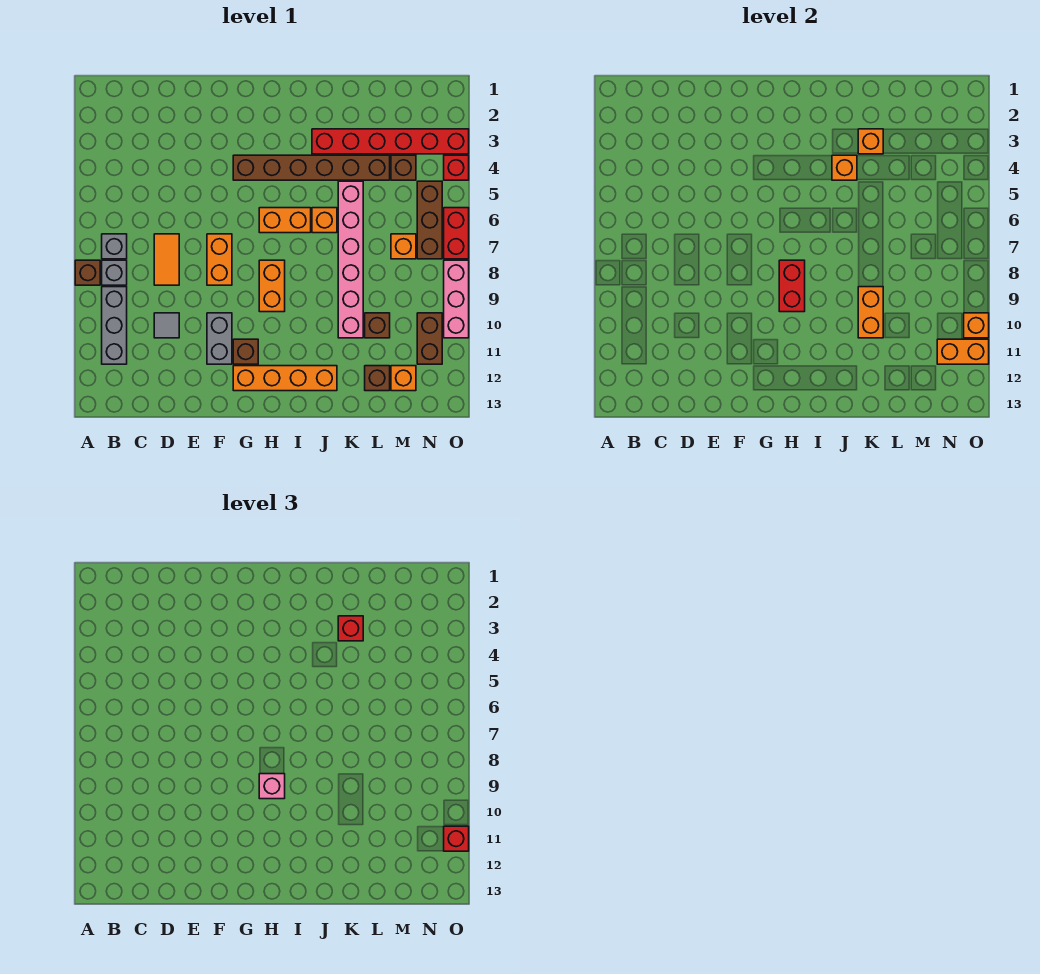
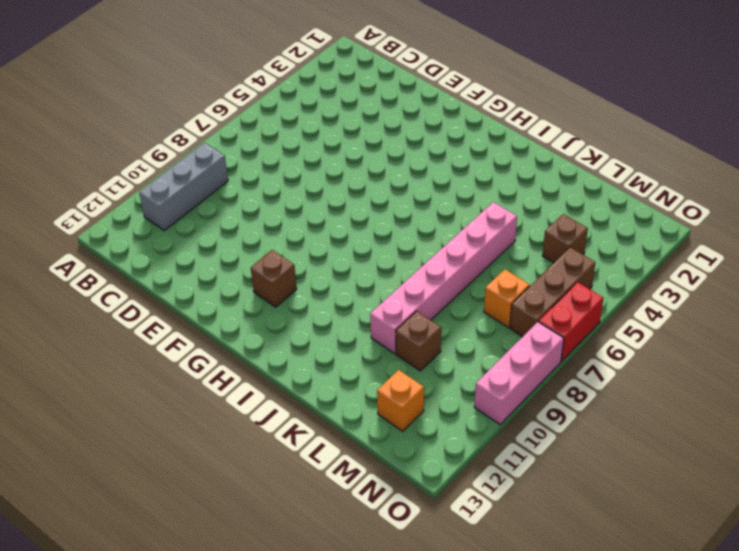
none -> brown 1x1 brick [75,260,100,285]
none -> grey 1x1 brick [102,234,127,259]
none -> grey 1x1 brick [102,260,127,285]
none -> orange 1x2 tile [154,234,179,285]

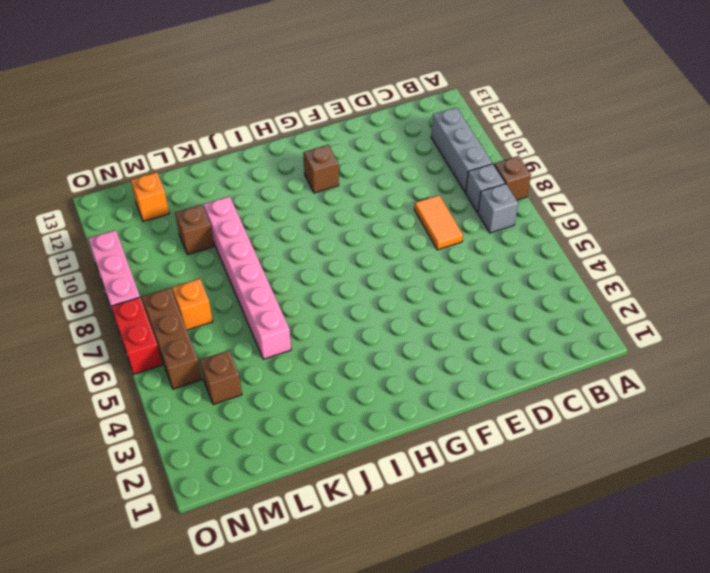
none -> grey 1x1 tile [154,313,179,338]
none -> orange 1x2 brick [207,234,232,285]
none -> grey 1x2 brick [207,313,232,364]
none -> brown 1x6 brick [233,155,390,180]

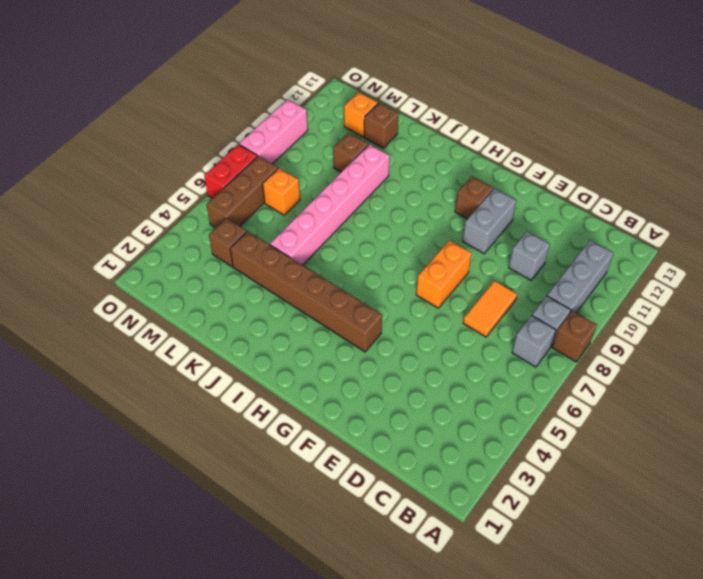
grey 1x1 brick [509,231,550,280] -> grey 1x1 tile [154,313,179,338]
none -> orange 1x4 brick [233,366,337,391]
none -> orange 1x2 brick [259,208,311,233]
none -> orange 1x2 brick [259,260,285,312]
none -> red 1x6 brick [312,129,469,154]

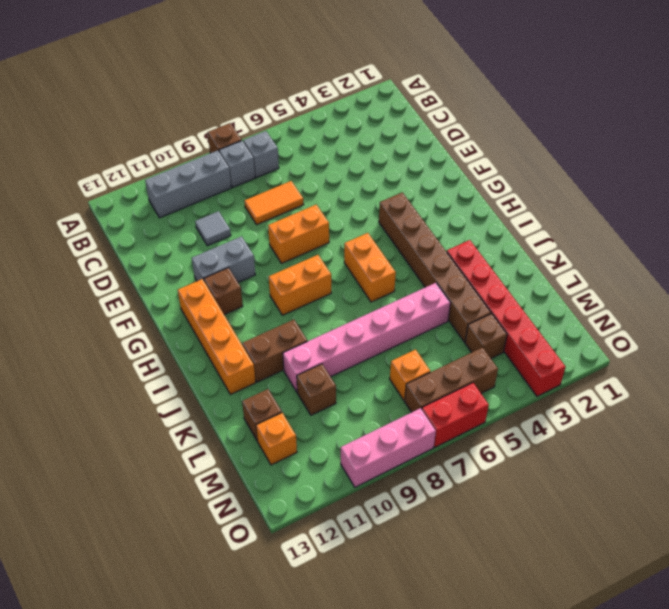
brown 1x2 brick [243,320,307,382] -> brown 1x2 brick moved to [417,313,442,364]
none -> orange 1x1 brick [312,208,337,233]
none -> red 1x1 brick [444,155,469,180]
none -> red 1x2 brick [779,260,805,312]
none -> orange 1x1 brick [832,155,857,180]

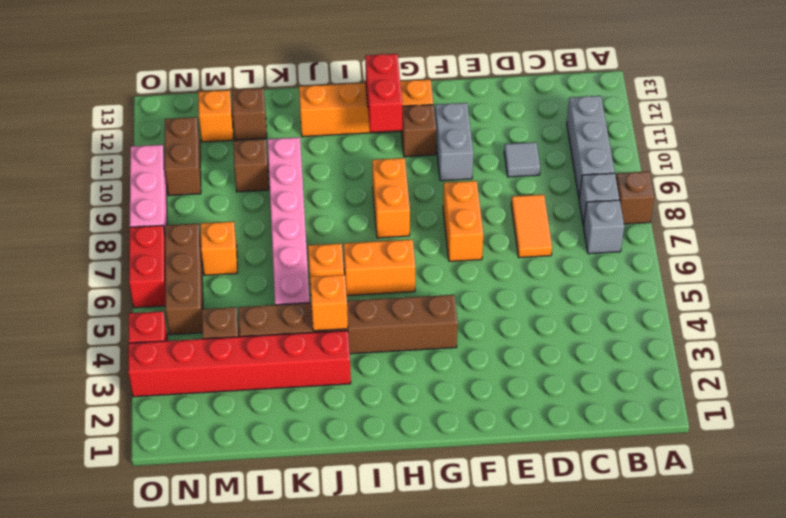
red 1x2 brick [365,54,402,132] -> red 1x2 brick moved to [779,260,805,312]
none -> orange 1x1 brick [858,129,883,154]
none -> orange 1x2 brick [858,287,883,338]
none -> orange 1x2 brick [937,339,989,364]
none -> orange 1x1 brick [964,313,989,338]

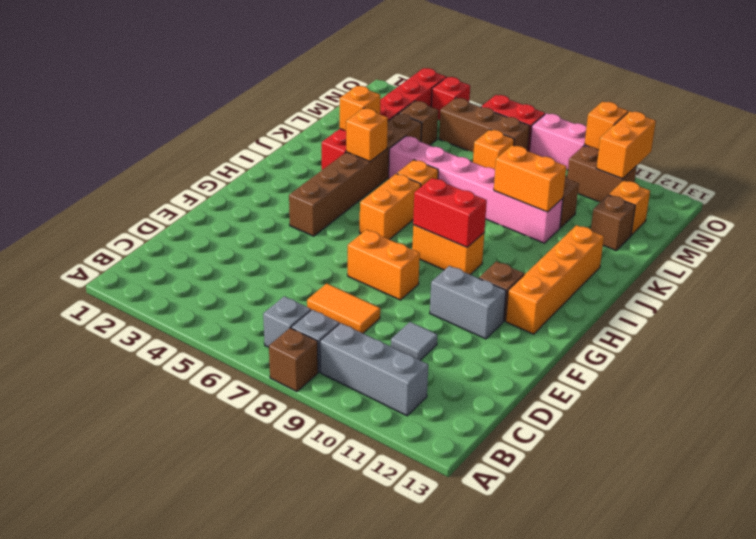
none -> pink 1x1 brick [259,774,285,799]
none -> red 1x1 brick [338,616,363,641]
none -> red 1x1 brick [444,826,469,851]

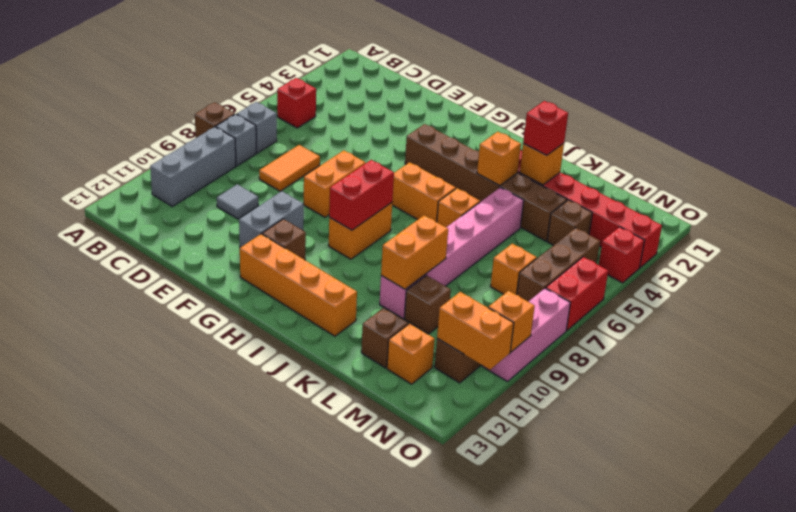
red 1x1 brick [277,78,316,128] -> red 1x1 brick moved to [444,826,469,851]
none -> pink 1x1 brick [259,774,285,799]

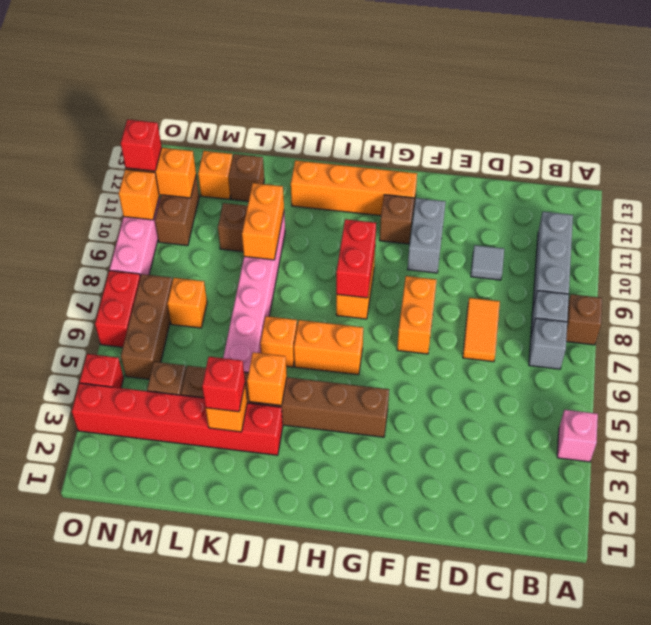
pink 1x1 brick [557,410,598,462] -> pink 1x1 brick moved to [259,774,285,799]

